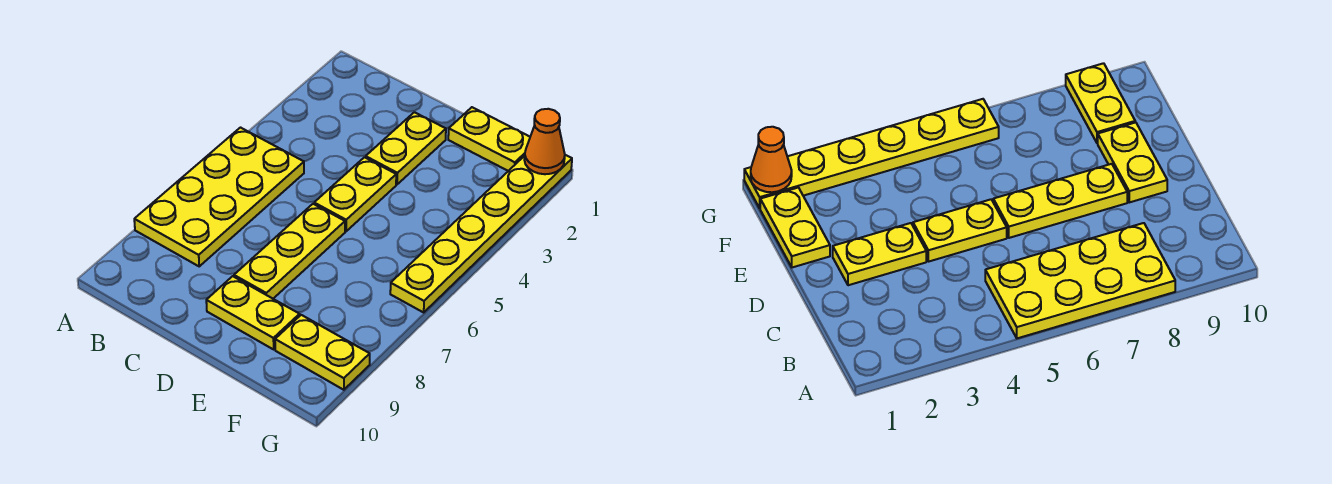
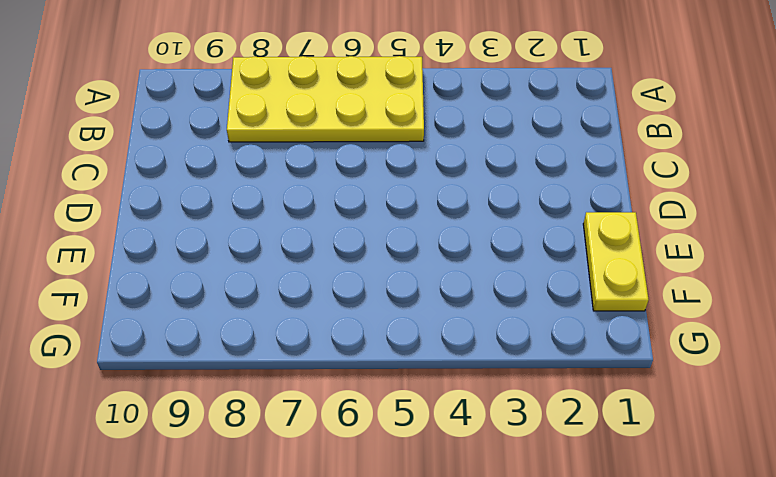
none -> yellow 1x2 plate [366,112,446,184]
none -> yellow 1x2 plate [314,157,396,231]

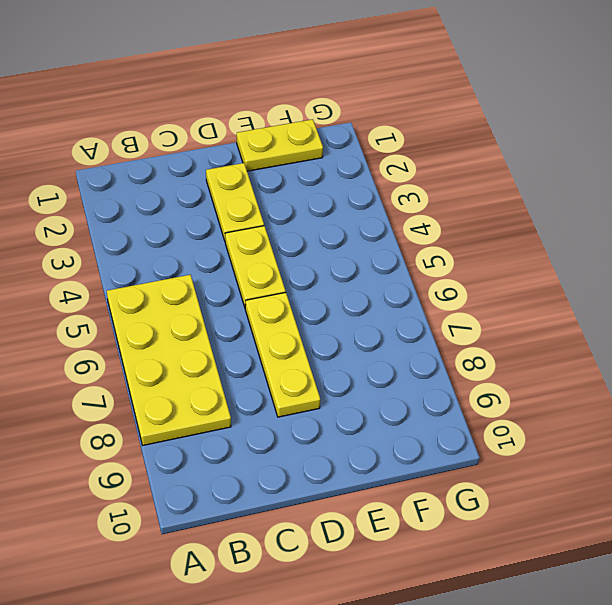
none -> yellow 1x2 plate [206,276,300,349]
none -> yellow 1x2 plate [275,315,370,390]

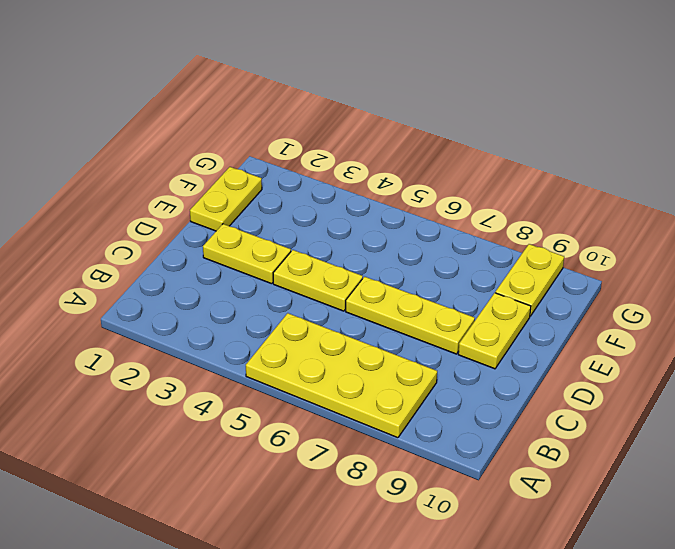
none -> yellow 1x6 plate [390,155,572,312]
none -> orange 1x1 cone [524,109,565,174]

